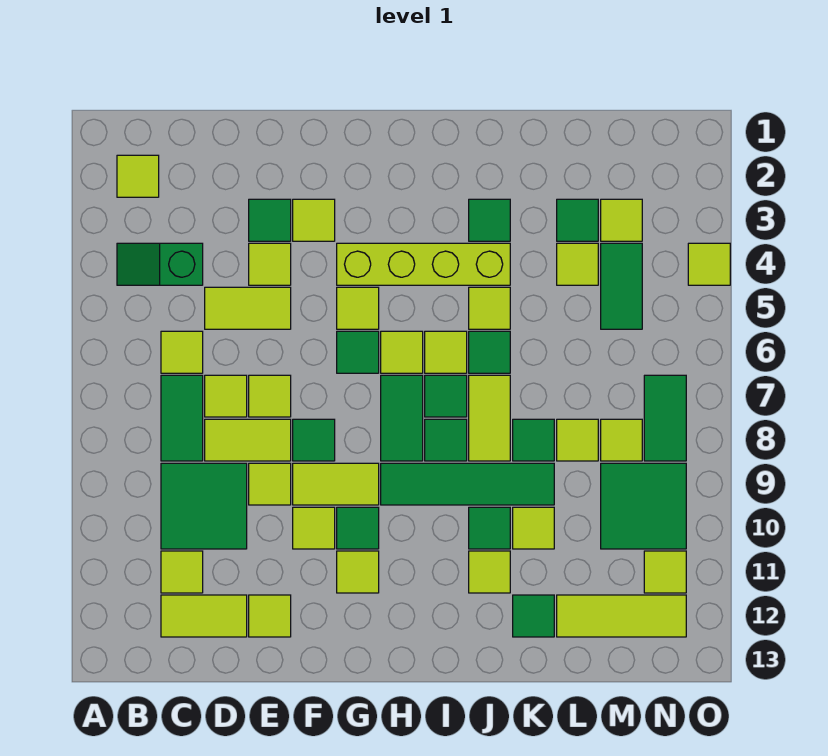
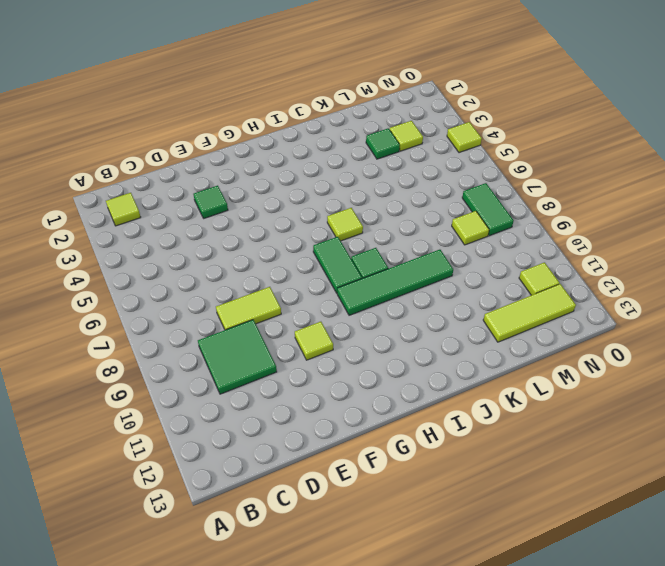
none -> green 1x2 slope [117,243,203,285]
none -> lime 1x1 tile [161,331,203,373]
none -> green 1x2 tile [161,375,203,461]
none -> lime 1x1 tile [161,551,203,593]

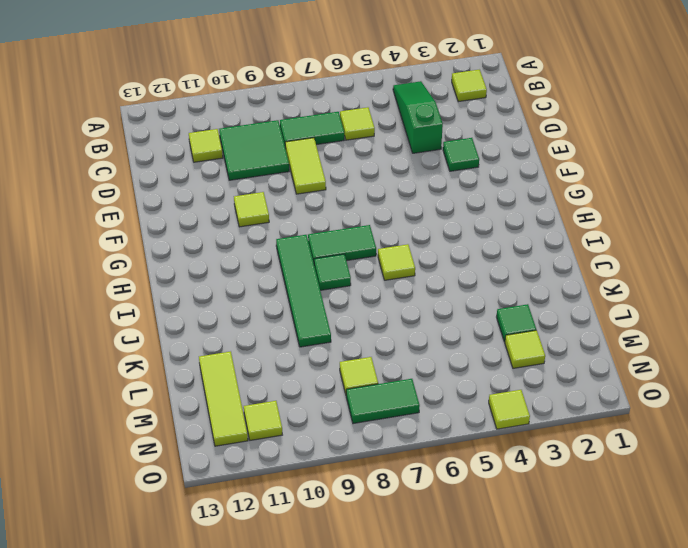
green 1x3 slope [393,81,443,153] -> green 1x2 slope [117,243,203,285]
none -> lime 1x2 tile [161,595,247,637]
none -> lime 1x2 tile [205,287,291,329]
none -> lime 1x1 tile [205,375,247,417]
none -> lime 1x1 tile [249,243,291,285]

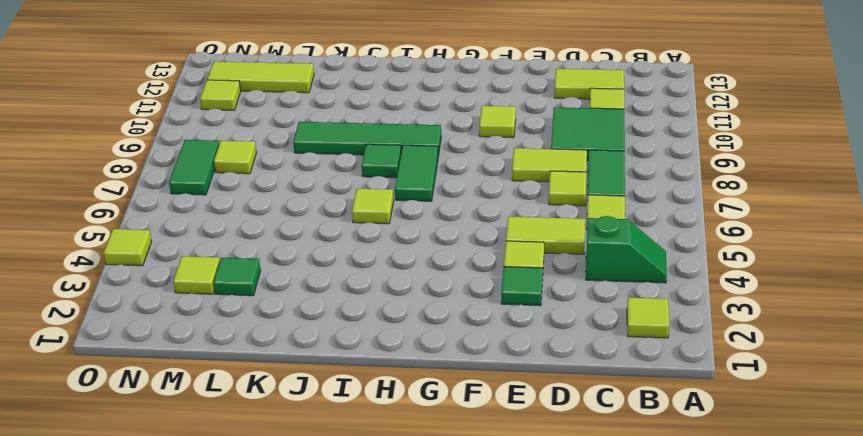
none -> lime 1x1 tile [249,375,291,417]
none -> lime 1x1 tile [249,463,291,505]
none -> lime 1x1 tile [249,595,291,637]
none -> lime 1x1 tile [293,199,335,241]

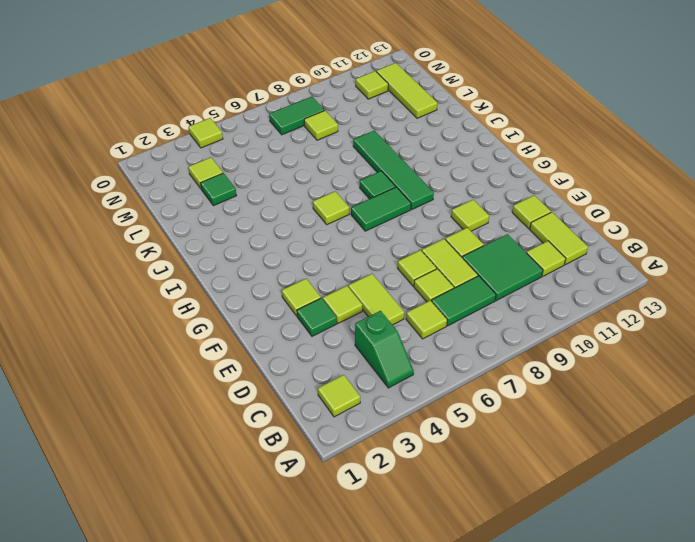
none -> green 1x1 tile [293,419,335,461]
none -> lime 1x2 tile [293,463,379,505]
none -> lime 1x4 brick [337,243,510,285]
none -> lime 1x1 tile [337,287,379,329]

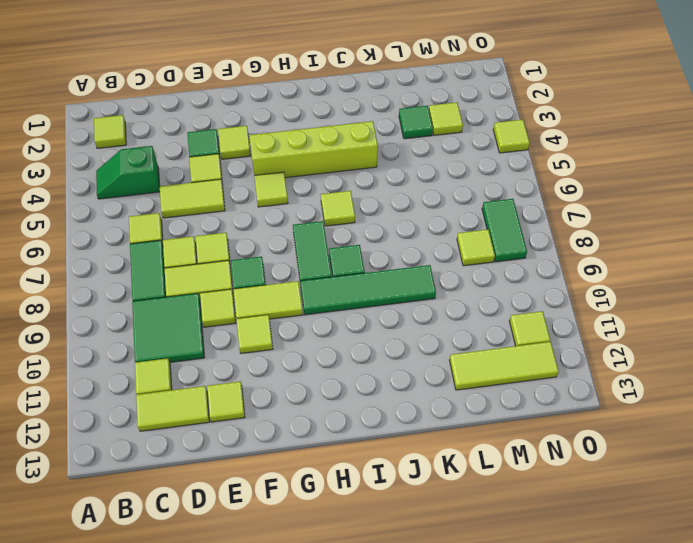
none -> green 1x1 tile [337,331,379,373]
none -> green 1x1 tile [337,507,379,549]
none -> lime 1x1 tile [337,551,379,593]
none -> lime 1x1 tile [381,331,423,373]

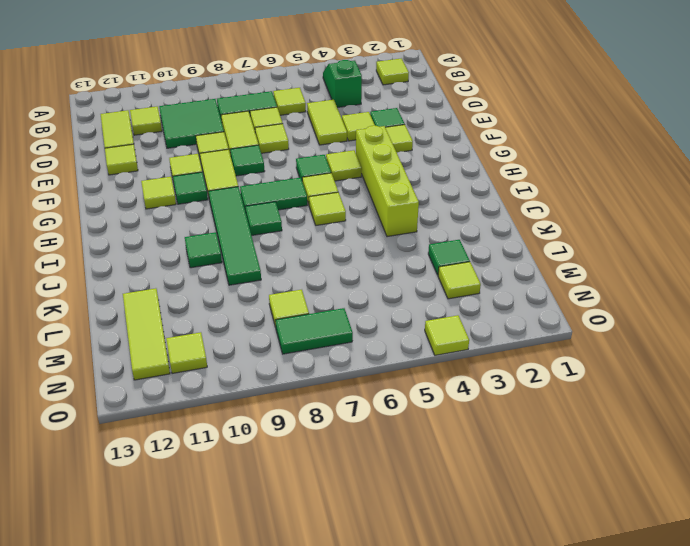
none -> green 1x1 tile [425,375,467,417]
none -> green 1x1 tile [469,199,510,241]
none -> lime 1x1 tile [469,287,510,329]
none -> green 1x1 tile [469,331,510,373]

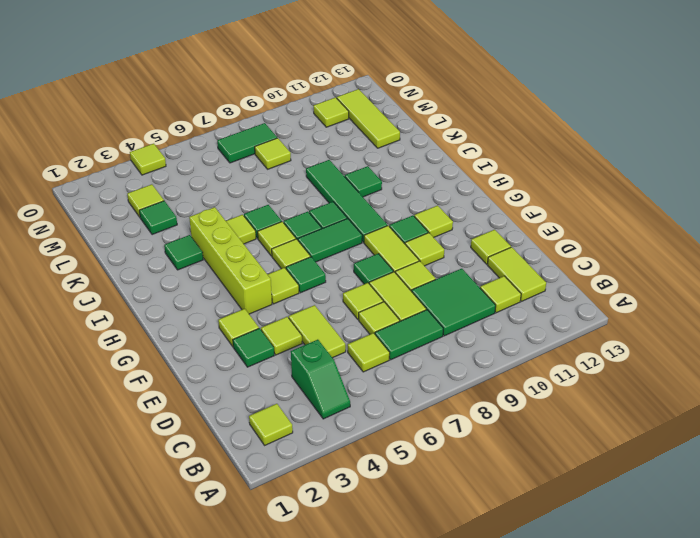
none -> lime 1x2 tile [469,375,510,461]
none -> lime 1x1 tile [469,551,510,593]
none -> green 1x1 tile [513,419,554,461]
none -> lime 1x1 tile [513,507,554,549]

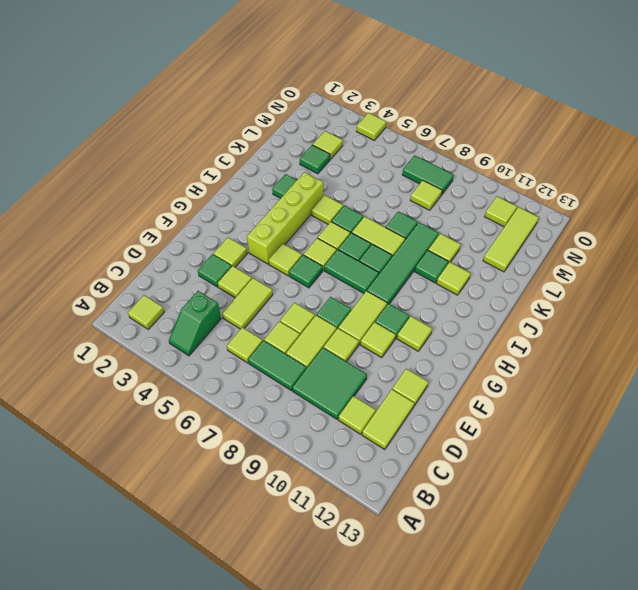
none -> green 1x1 tile [513,595,554,637]
none -> lime 1x1 tile [557,243,598,285]
none -> lime 1x1 tile [557,419,598,461]
none -> green 1x2 tile [601,243,642,329]

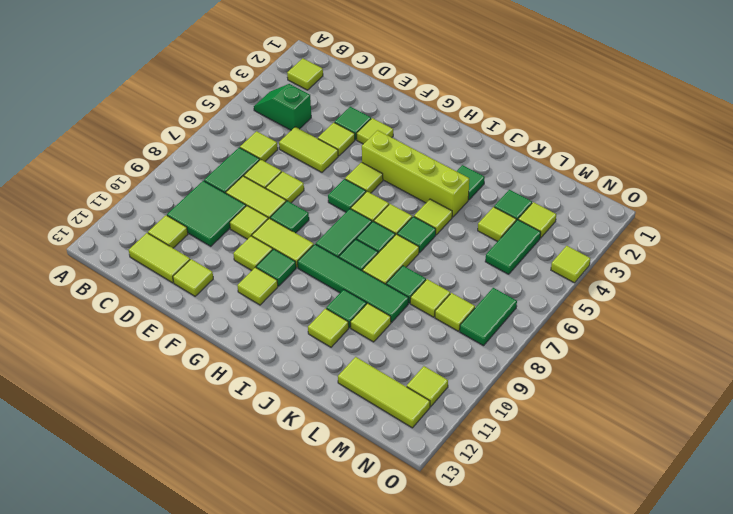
none -> green 1x1 tile [513,595,554,637]
none -> green 2x2 tile [601,463,686,549]

